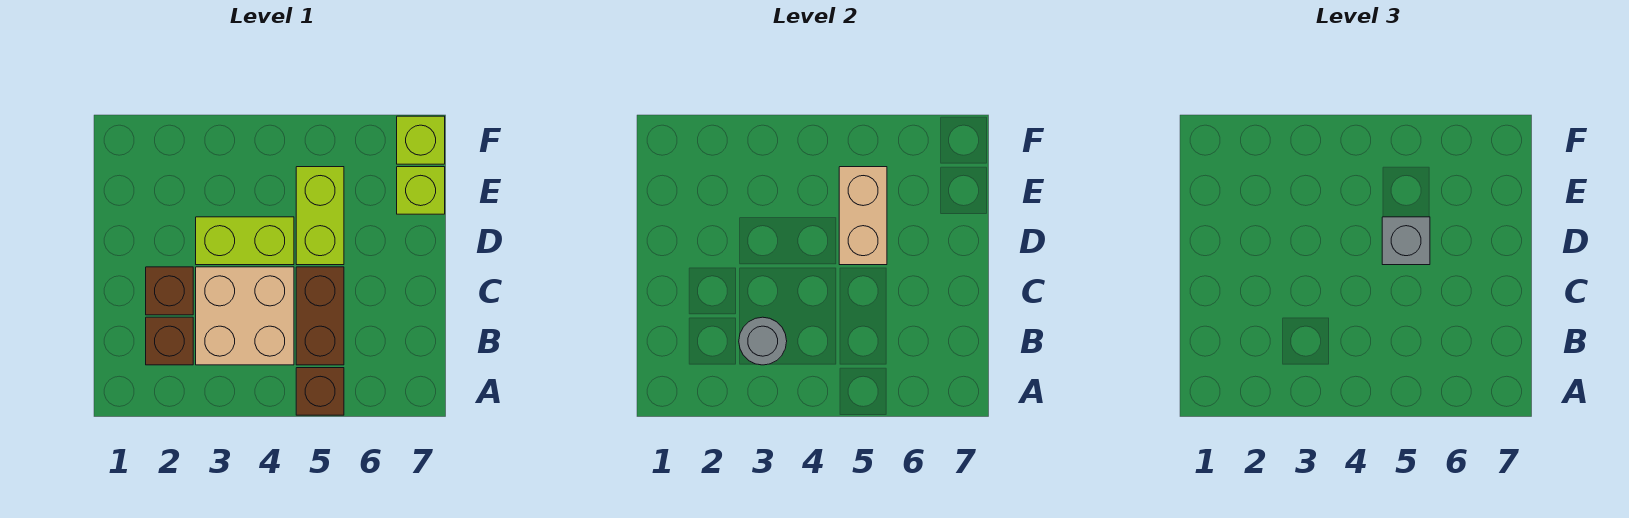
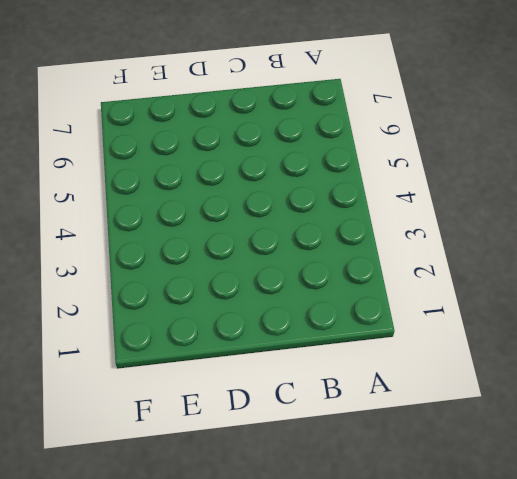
none -> brown 1x1 brick [296,368,344,415]
none -> brown 1x1 brick [146,317,193,365]
none -> tan 2x2 brick [196,267,294,365]

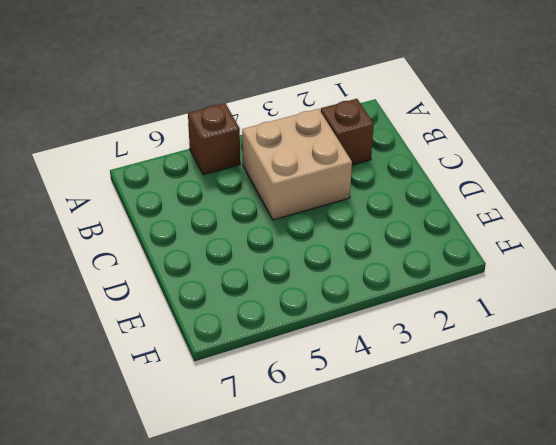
none -> brown 1x2 brick [296,267,344,365]
none -> brown 1x1 brick [146,267,193,315]
none -> lime 1x2 brick [196,217,294,265]

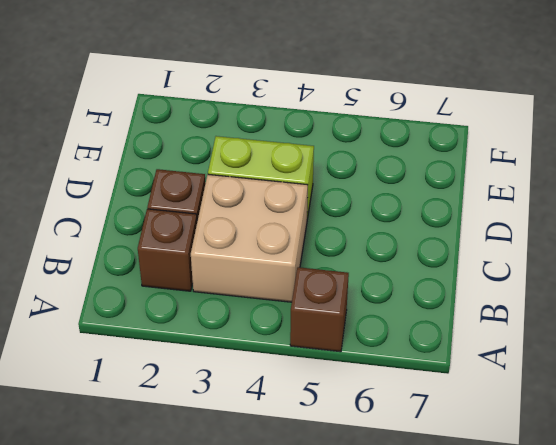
none -> brown 1x2 brick [296,267,344,365]
none -> lime 1x2 brick [296,167,344,265]
none -> lime 1x1 brick [397,167,445,214]

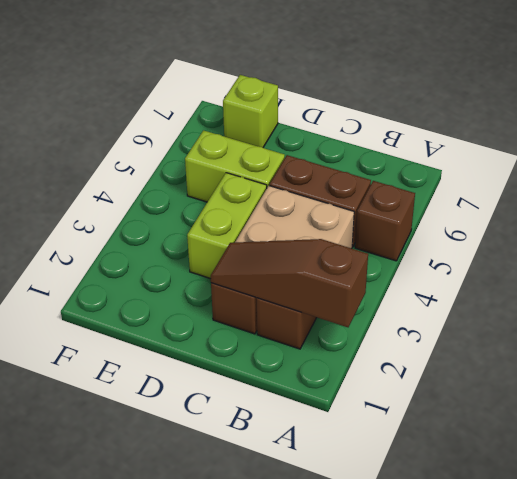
brown 1x3 slope [211,239,368,327] -> none
none -> lime 1x1 brick [397,116,445,164]
none -> grey 1x1 round brick [739,317,787,365]
none -> tan 1x2 brick [839,167,887,265]

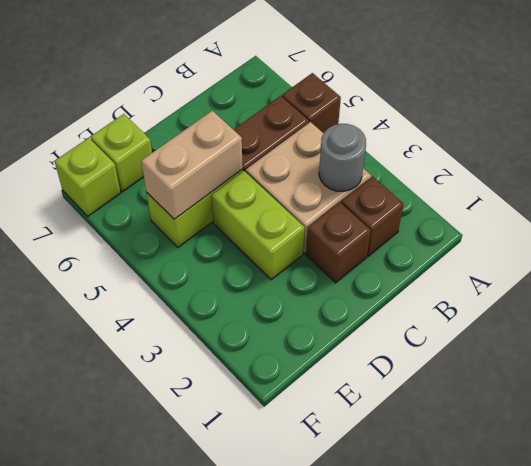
none -> grey 1x1 brick [1382,217,1430,265]

